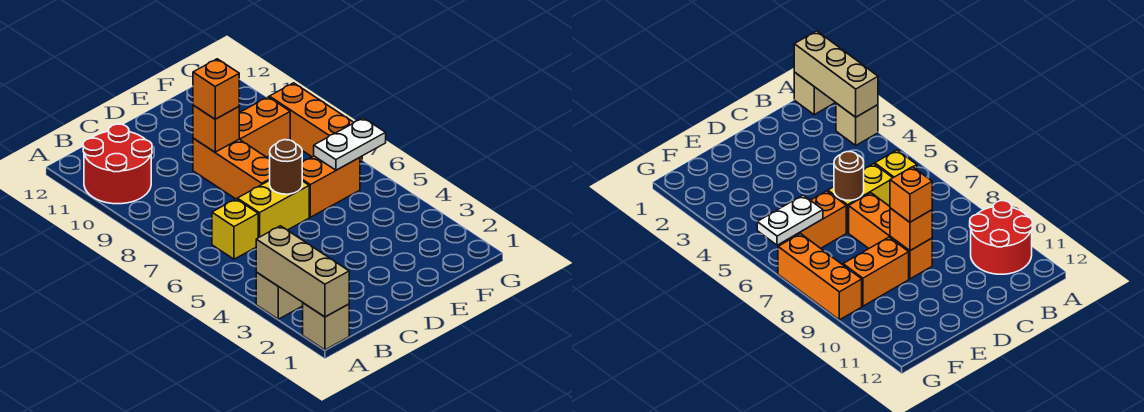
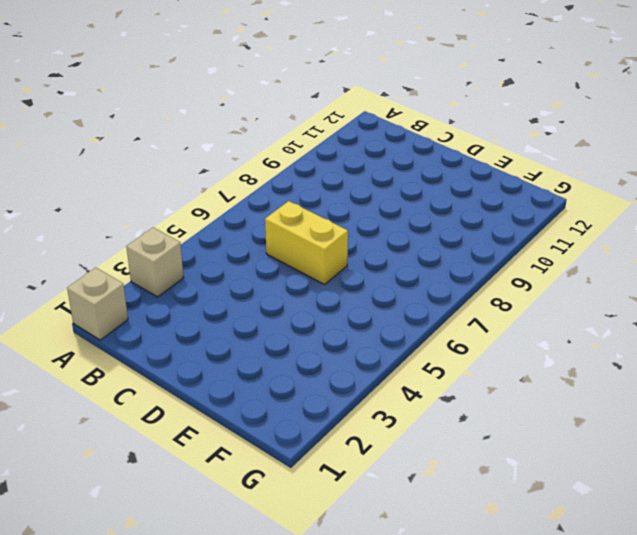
none -> red 2x2 round brick [83,124,152,204]
none -> yellow 1x1 brick [212,199,258,259]
none -> orange 1x3 brick [193,138,270,199]

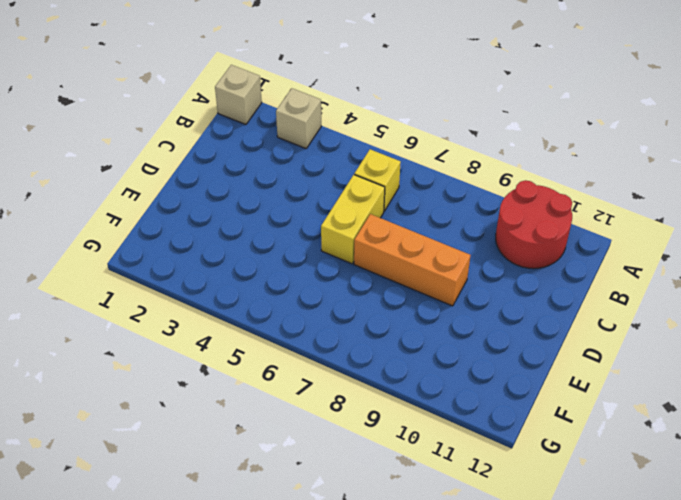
none -> orange 1x2 brick [302,156,360,217]
none -> orange 1x2 brick [239,97,290,157]
none -> orange 1x3 brick [269,83,362,162]

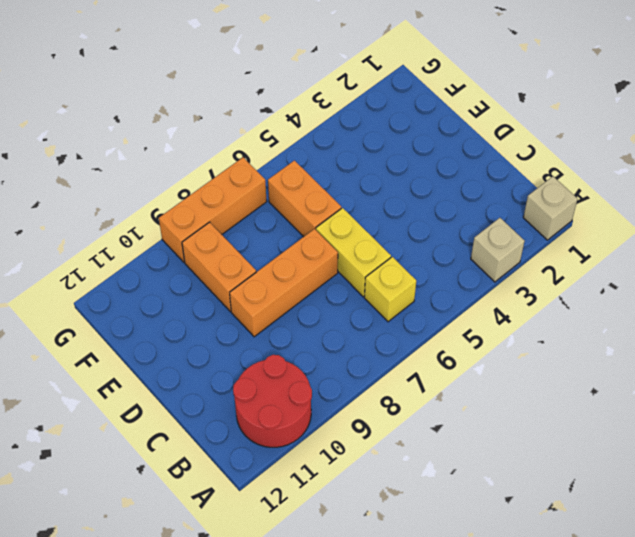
none -> tan 1x3 brick [256,226,349,317]
none -> brown 1x1 round brick [270,140,302,194]
none -> orange 1x1 brick [193,105,239,152]

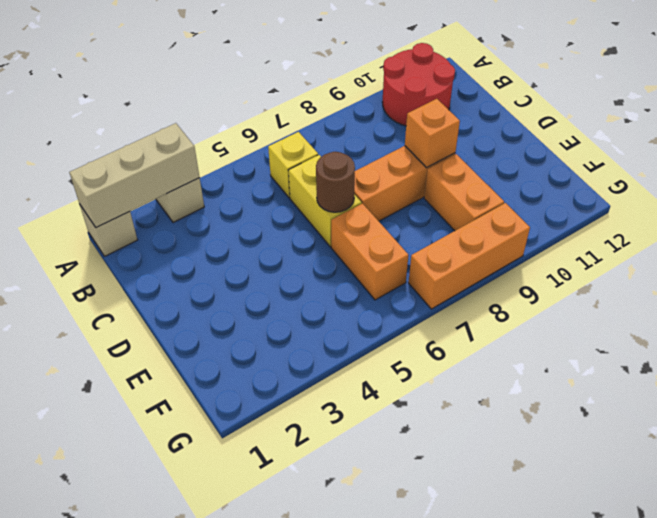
none -> white 1x2 plate [314,118,386,170]
none -> orange 1x1 brick [193,59,239,119]

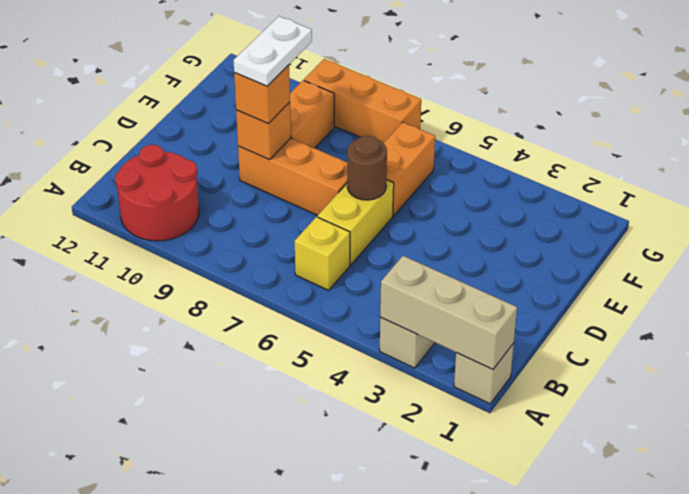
white 1x2 plate [234,16,312,86] -> white 1x2 plate moved to [314,118,386,170]

